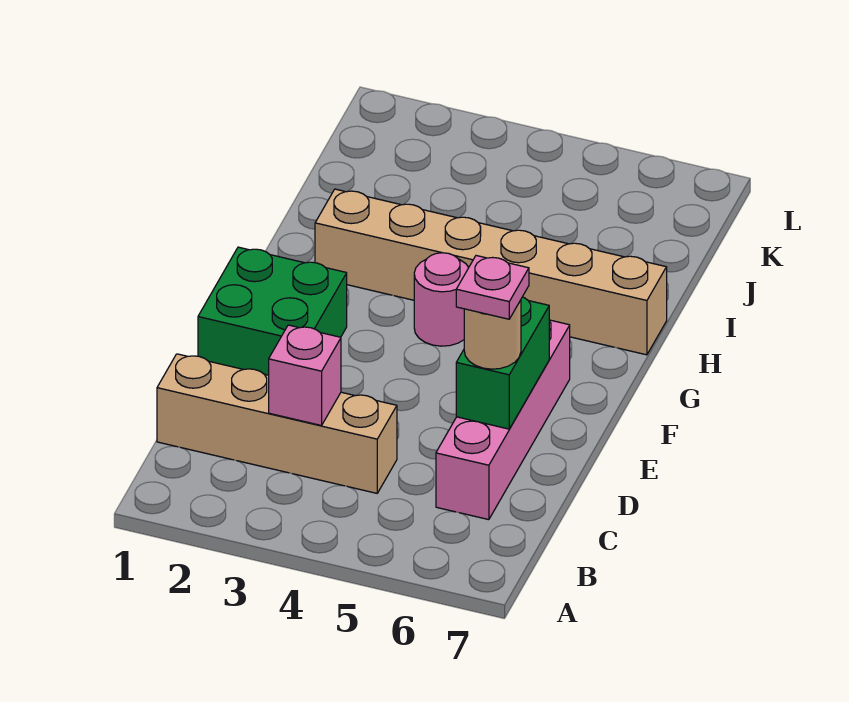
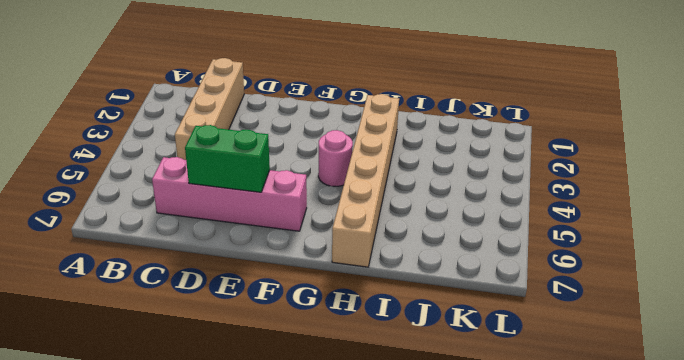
none -> green 2x2 brick [198,247,347,375]
none -> pink 1x1 brick [269,325,341,426]

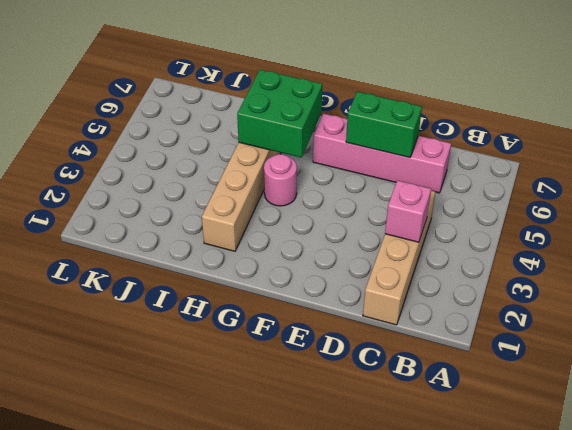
green 2x2 brick [237,70,323,158] -> green 2x2 brick moved to [198,247,347,375]
none -> tan 1x1 round brick [464,300,521,369]
none -> pink 1x1 plate [456,256,529,319]

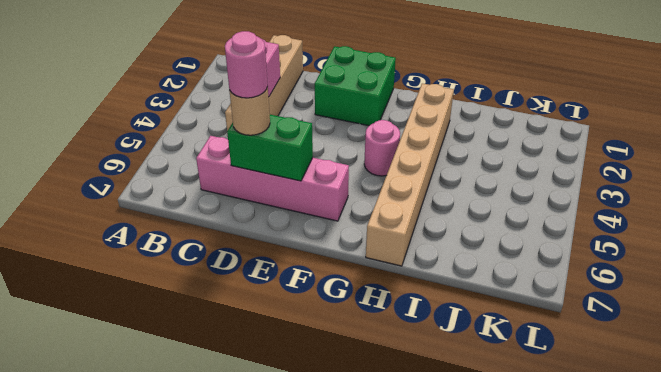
pink 1x1 round brick [225,31,268,98] -> pink 1x1 plate [456,256,529,319]

